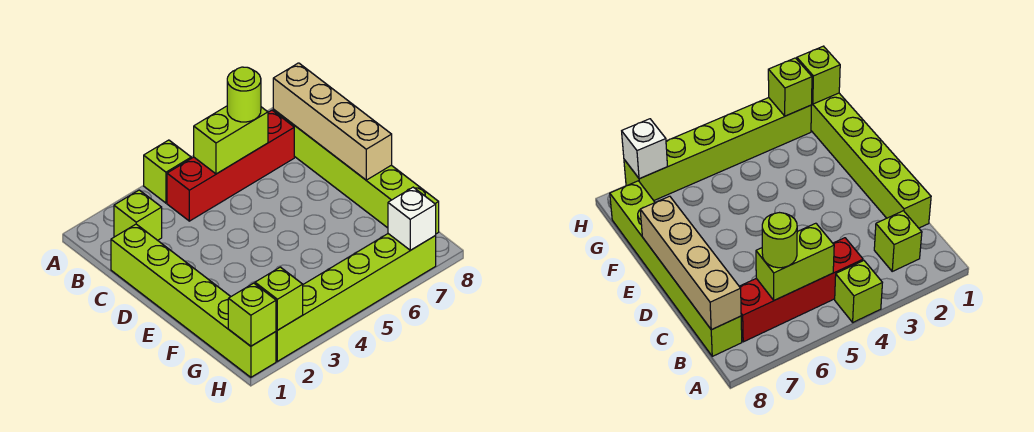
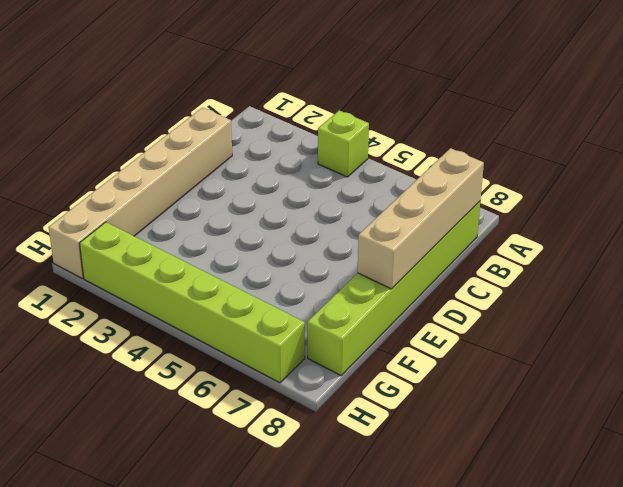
tan 1x6 brick [48,108,232,278] -> lime 1x6 brick [111,224,276,377]
none -> lime 1x1 brick [114,190,162,240]
none -> red 1x4 brick [167,110,294,221]
none -> lime 1x2 brick [194,106,268,174]

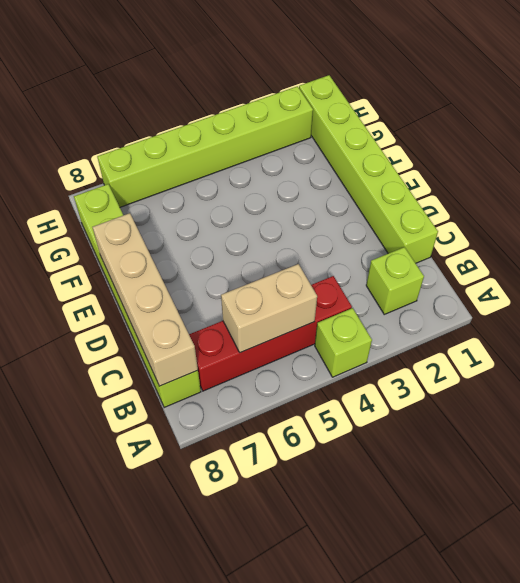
tan 1x2 brick [221,264,317,353] -> lime 1x2 brick [194,106,268,174]
none -> lime 1x1 brick [228,283,276,346]
none -> lime 1x1 brick [255,267,303,330]
none -> white 1x1 brick [388,187,436,250]

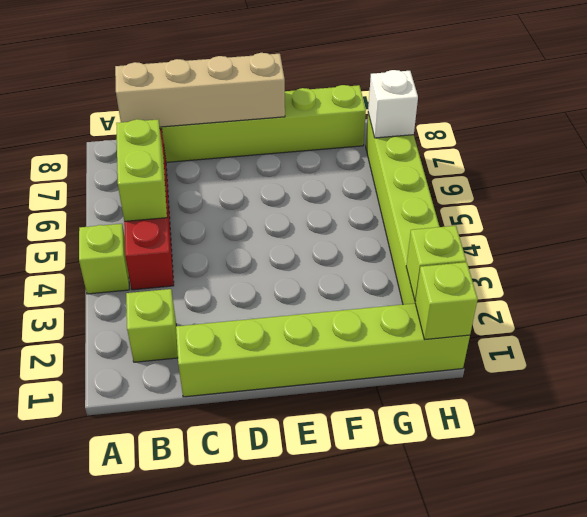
none -> lime 1x1 round brick [227,67,261,122]

